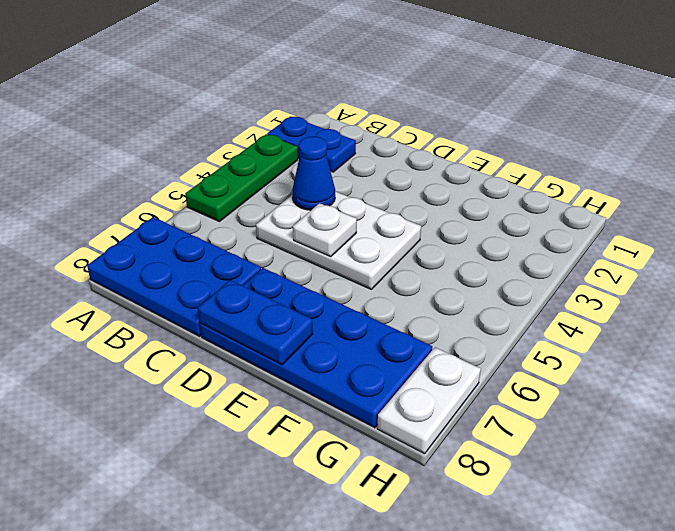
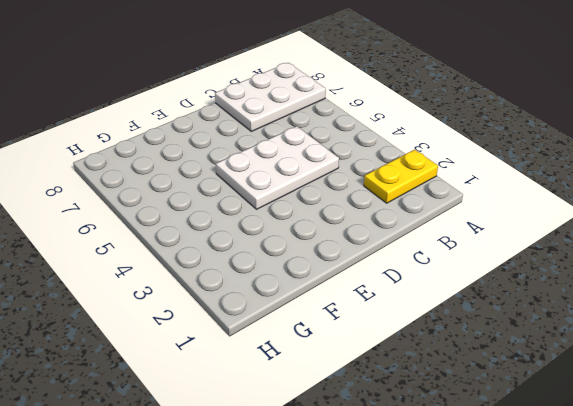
yellow 1x2 plate [364,150,438,203] -> blue 1x2 plate [267,116,356,172]
white 2x3 plate [215,63,326,131] -> blue 2x3 plate [87,217,261,336]
none -> green 1x3 plate [185,134,298,222]
none -> blue 2x4 plate [200,268,432,428]

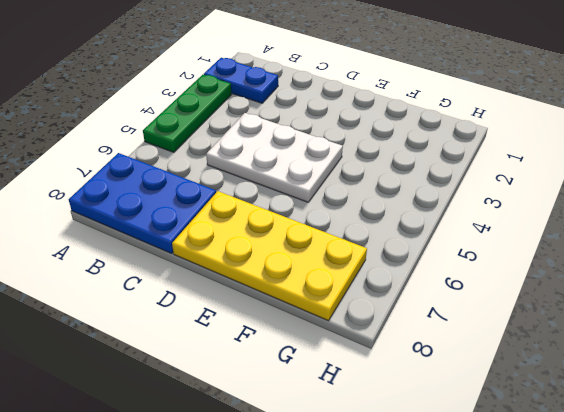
yellow 2x4 plate [172,191,367,321] -> blue 2x4 plate [200,268,432,428]
none -> white 1x2 plate [377,348,481,454]
none -> blue 1x1 cone [292,137,335,210]

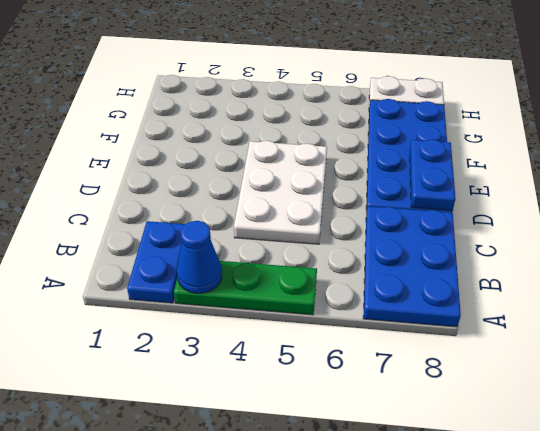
blue 1x1 cone [177,221,222,293] -> blue 1x1 cone moved to [292,137,335,210]
none -> white 1x1 plate [293,203,357,257]

